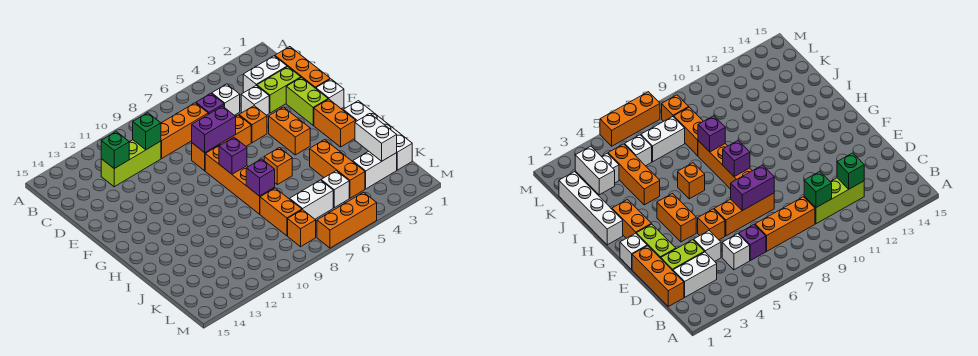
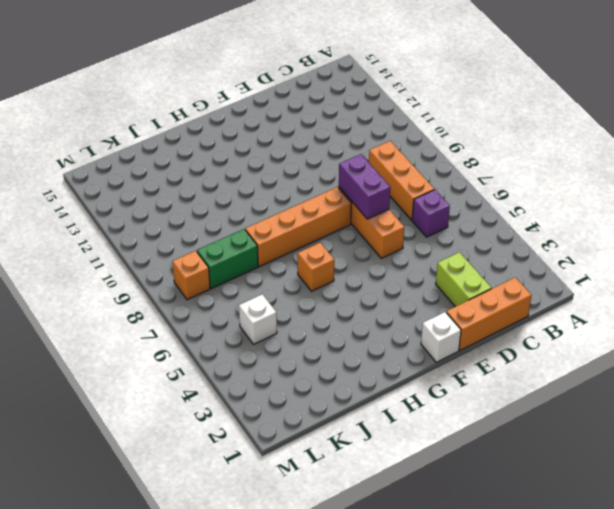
green 1x2 brick [197,229,258,289] -> orange 1x2 brick [260,188,302,236]
none -> white 1x2 brick [243,56,287,92]
none -> white 1x1 brick [212,84,240,115]
none -> lime 1x3 brick [101,140,161,187]
none -> white 1x1 brick [241,86,269,115]

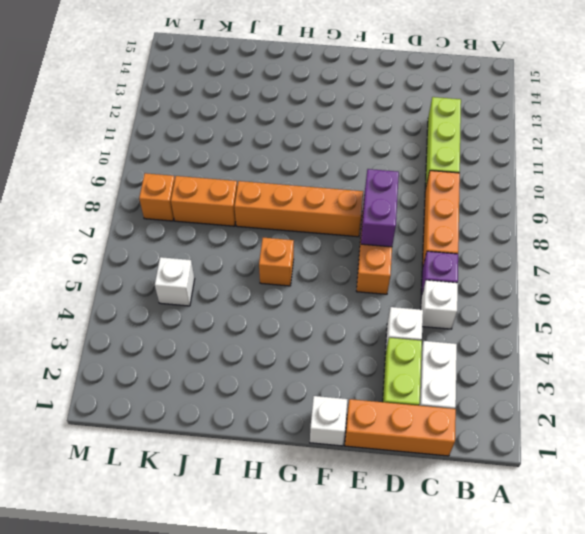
none -> lime 1x2 brick [286,78,328,125]
none -> orange 1x1 brick [239,106,267,143]
none -> orange 1x2 brick [269,107,310,155]
none -> orange 1x2 brick [314,99,356,147]

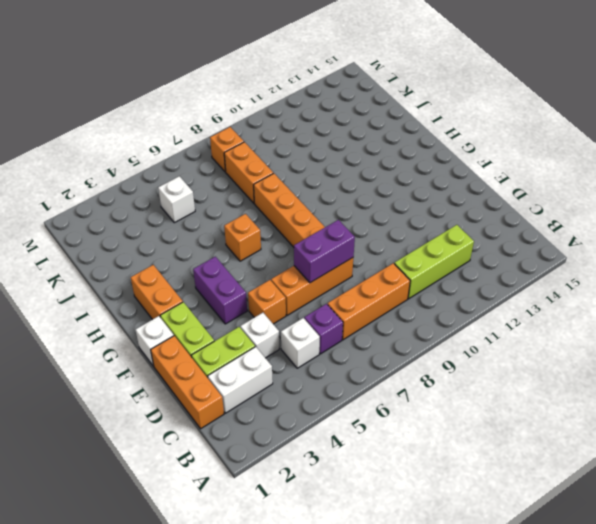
purple 1x2 brick [193,257,247,324] -> orange 1x2 brick [269,107,310,155]
none -> white 1x4 brick [343,101,412,170]
none -> orange 1x3 brick [310,140,365,198]
none -> white 1x2 brick [353,151,397,189]
none -> white 1x2 brick [290,180,333,219]

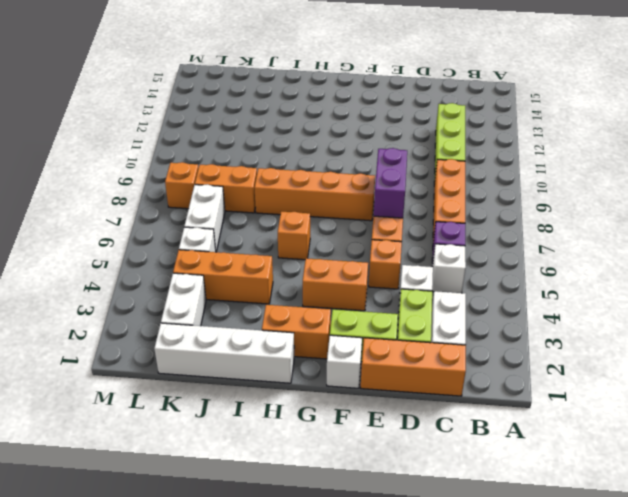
none -> orange 1x3 brick [317,192,377,248]
none -> green 1x1 brick [133,113,161,150]
none -> green 1x1 brick [101,132,129,169]
none -> purple 1x1 brick [219,137,247,174]

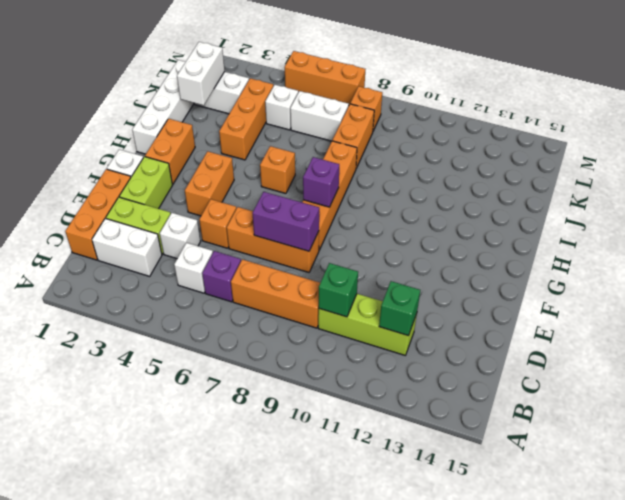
none -> purple 1x1 brick [246,159,275,196]

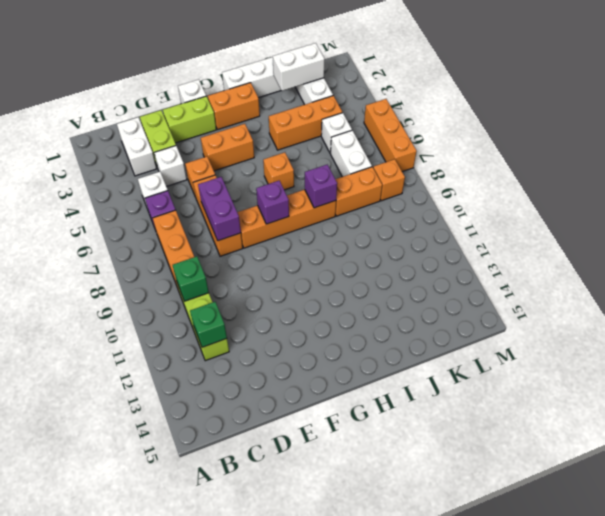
none -> orange 1x3 brick [275,47,330,88]

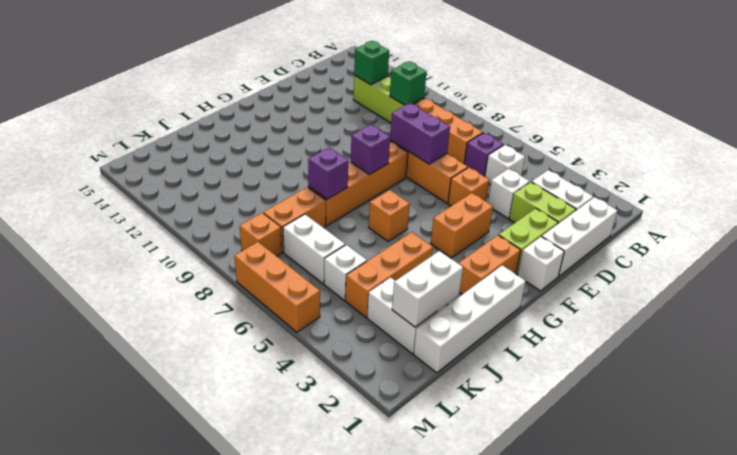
white 1x3 brick [542,197,617,276] -> orange 1x3 brick [275,47,330,88]

